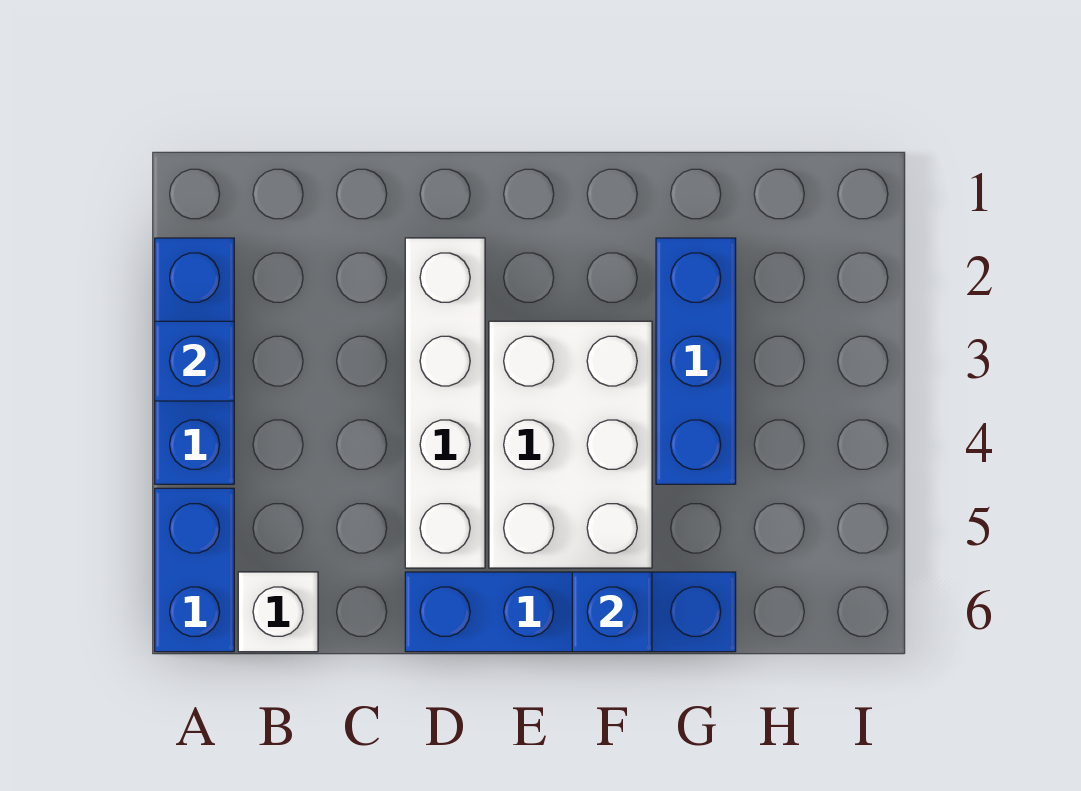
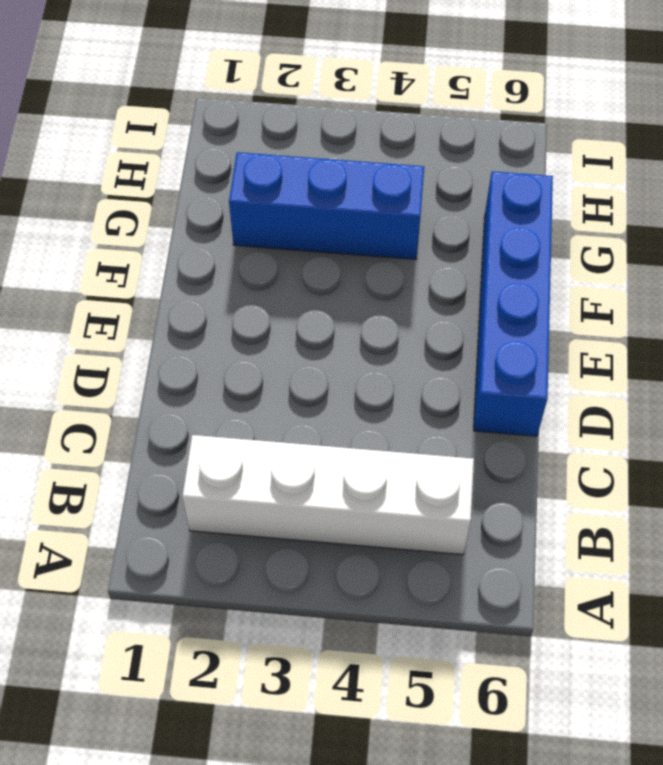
white 1x4 brick [182,435,474,555] -> white 1x4 brick moved to [405,238,485,568]
none -> blue 1x3 brick [155,238,234,484]
none -> blue 1x2 brick [155,488,234,652]

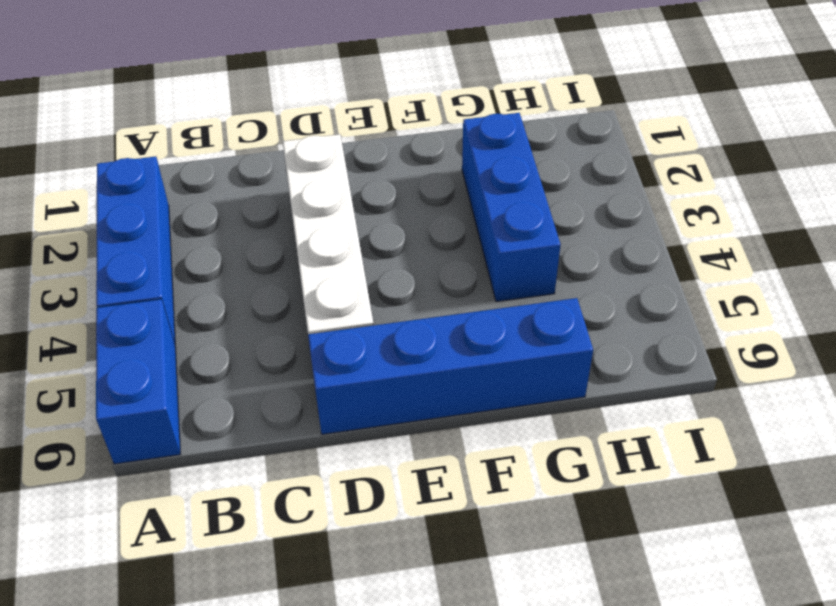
none -> white 1x1 brick [238,572,318,652]
none -> white 2x3 brick [489,321,652,568]

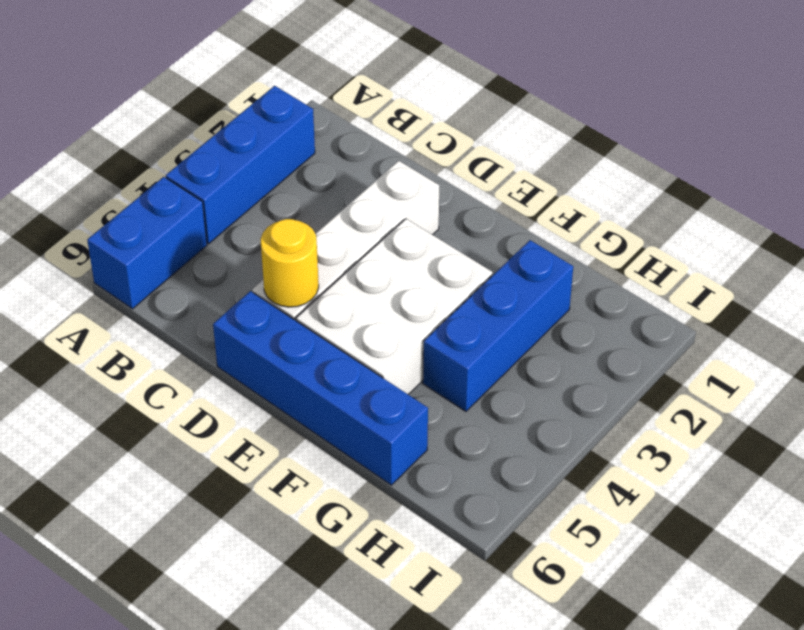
yellow 1x1 round brick [260,219,319,307] -> none
none -> white 1x1 brick [238,572,318,652]
none -> blue 1x1 brick [155,321,234,401]

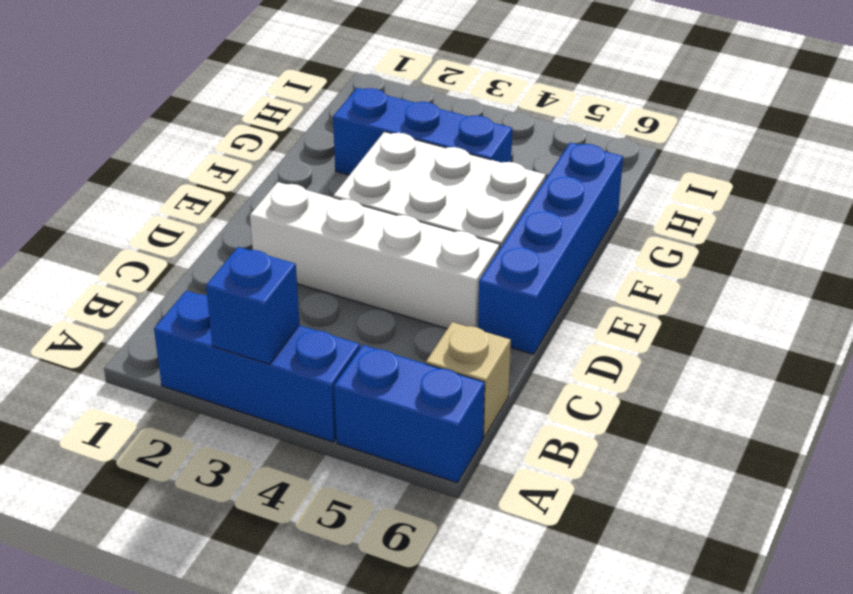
tan 1x1 brick [426,322,511,438] -> white 1x1 brick [238,572,318,652]
none -> blue 1x1 brick [572,572,652,652]

